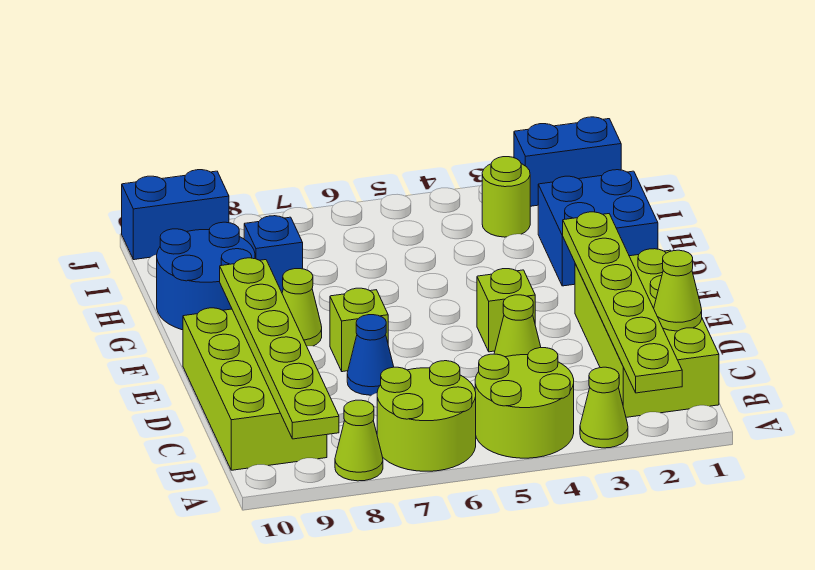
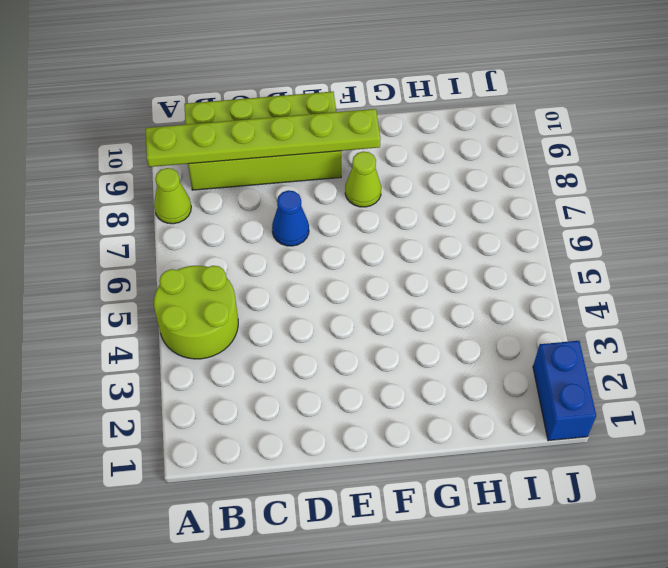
none -> lime 1x1 cone [580,367,628,448]
none -> lime 2x2 round brick [377,361,476,471]
none -> lime 2x4 brick [575,249,719,417]

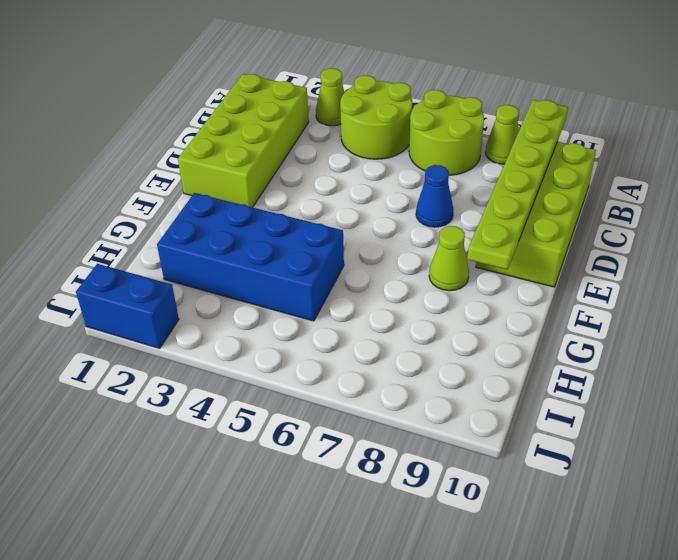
blue 2x4 brick [157,193,344,321] -> blue 2x2 brick [538,170,658,286]
none -> lime 1x1 cone [494,295,541,357]
none -> lime 1x1 brick [477,269,535,352]
none -> lime 1x1 brick [330,288,388,372]

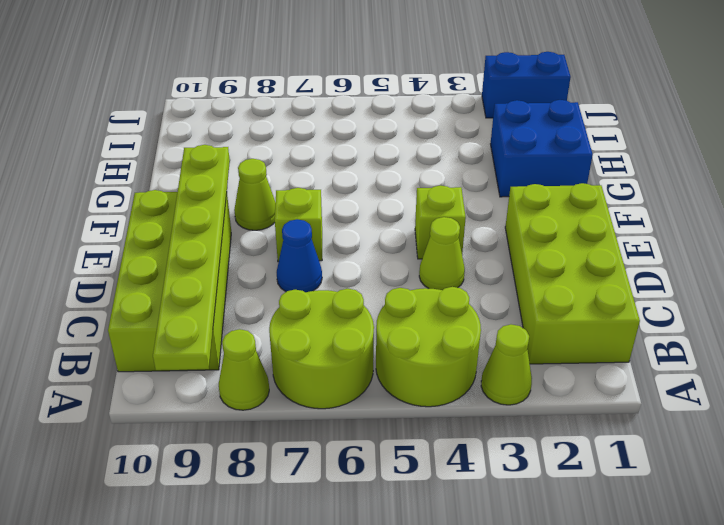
none -> blue 2x2 round brick [157,222,255,330]
none -> blue 1x1 brick [244,216,303,292]
none -> lime 1x1 round brick [482,157,530,237]

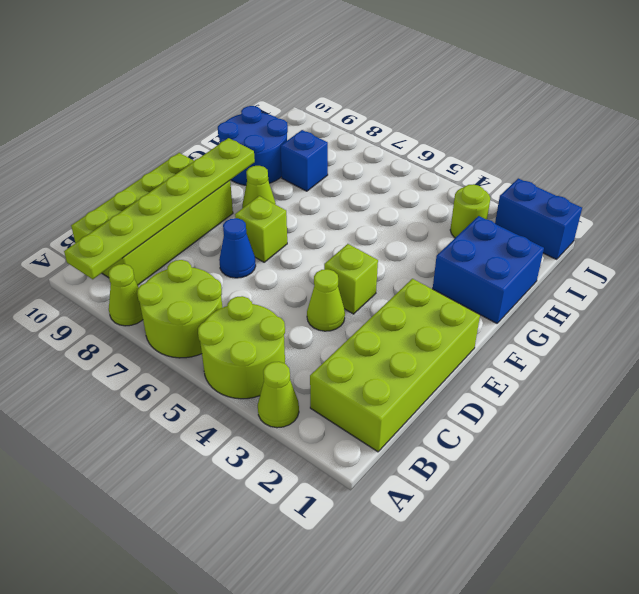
none -> blue 1x2 brick [122,170,229,260]
none -> lime 1x6 plate [562,212,682,393]
none -> lime 1x1 cone [654,250,702,331]

